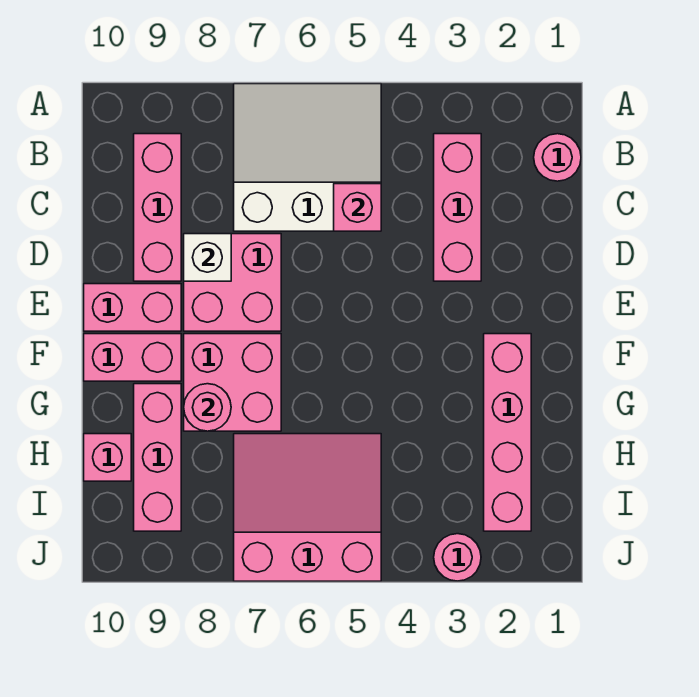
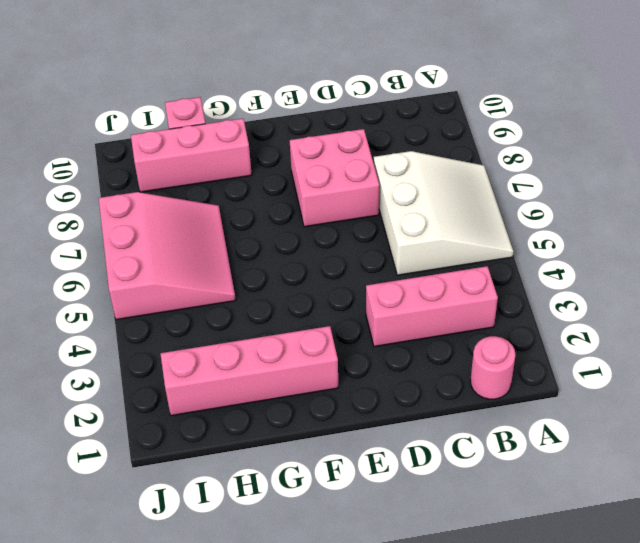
none -> pink 1x3 brick [134,134,181,281]
none -> pink 1x2 brick [84,284,181,331]
none -> pink 2x2 brick [184,334,281,431]

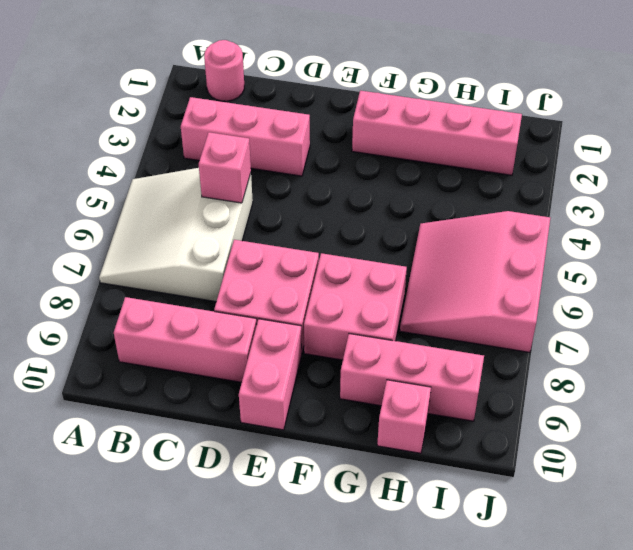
none -> pink 1x2 brick [84,334,181,381]
none -> pink 1x1 round brick [434,534,481,581]
none -> white 1x1 brick [184,234,231,281]

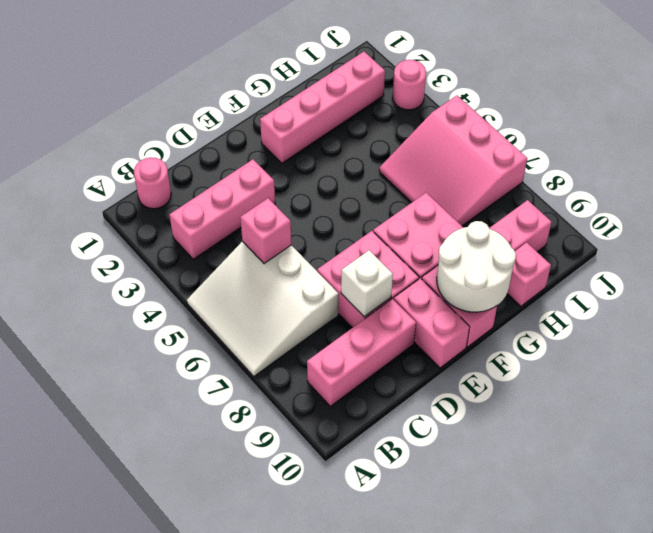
white 2x2 round brick [437,221,516,312] -> none
none -> pink 1x1 round brick [184,384,231,431]

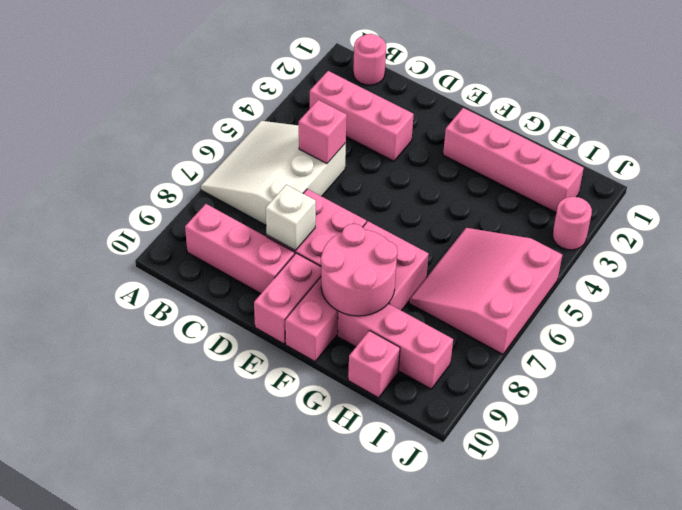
pink 2x2 round brick [321,224,398,316] -> pink 1x1 round brick [184,384,231,431]

